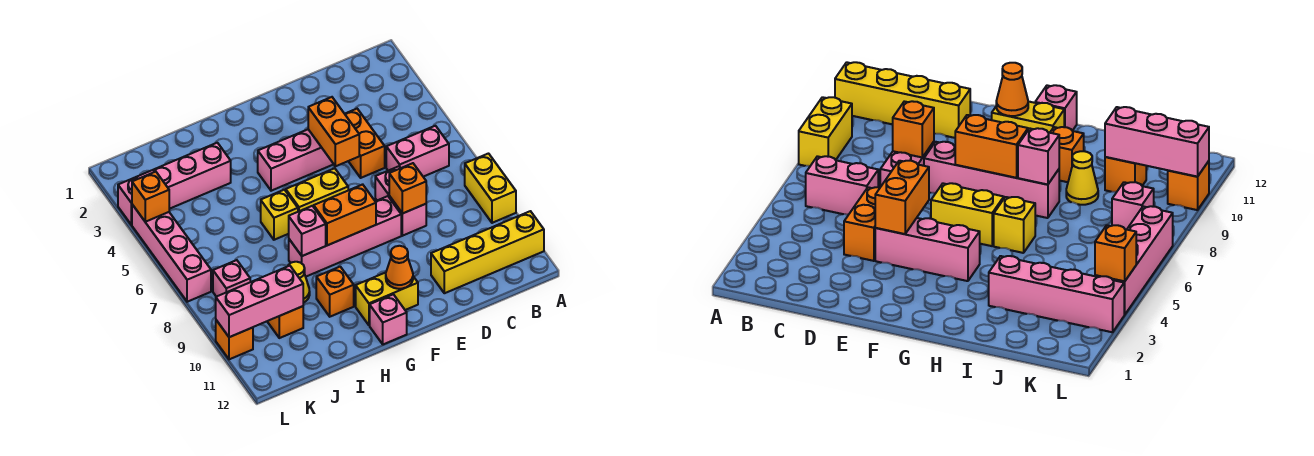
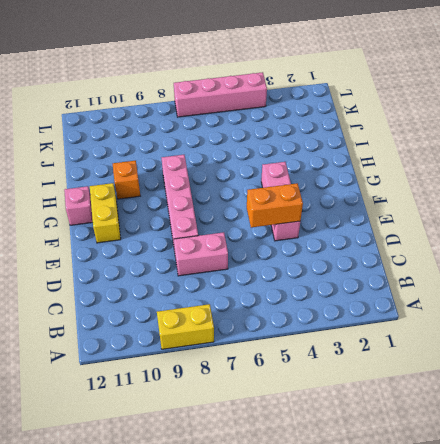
none -> yellow 1x4 brick [431,211,544,293]
none -> pink 1x2 brick [386,126,449,177]
none -> orange 1x2 brick [345,109,385,178]

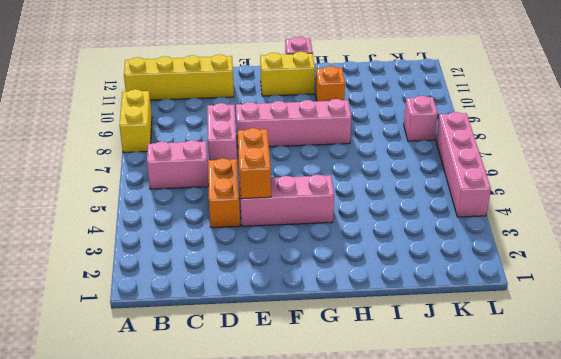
none -> yellow 1x2 brick [286,168,348,212]
none -> yellow 1x1 brick [261,190,298,240]
none -> pink 1x4 brick [118,143,231,225]

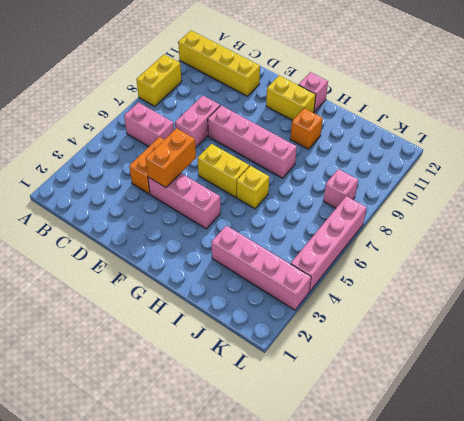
none -> yellow 1x1 cone [288,262,310,303]
none -> orange 1x1 brick [267,306,303,338]
none -> orange 1x1 brick [216,320,253,359]

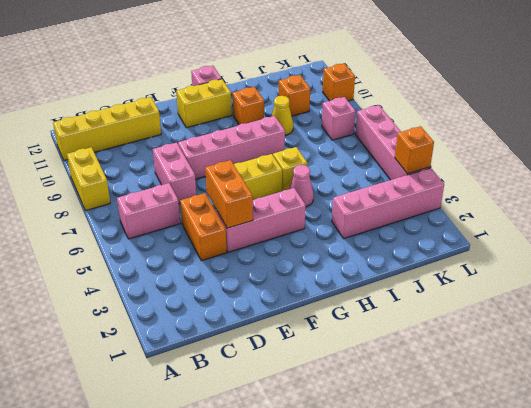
pink 1x1 cone [290,165,314,207] -> none
none -> orange 1x1 brick [389,163,426,214]
none -> orange 1x2 brick [314,184,376,245]
none -> orange 1x1 cone [386,246,413,289]

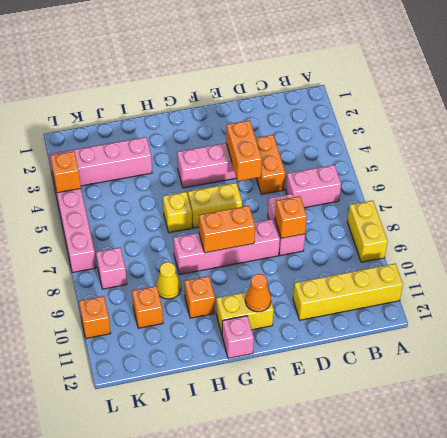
none -> pink 1x1 brick [289,206,326,256]
none -> pink 1x3 brick [216,266,303,337]

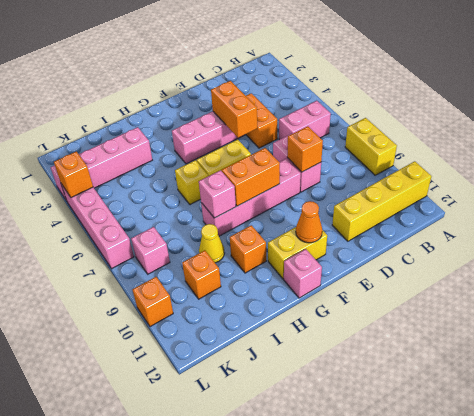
none -> pink 1x3 brick [216,266,303,337]

